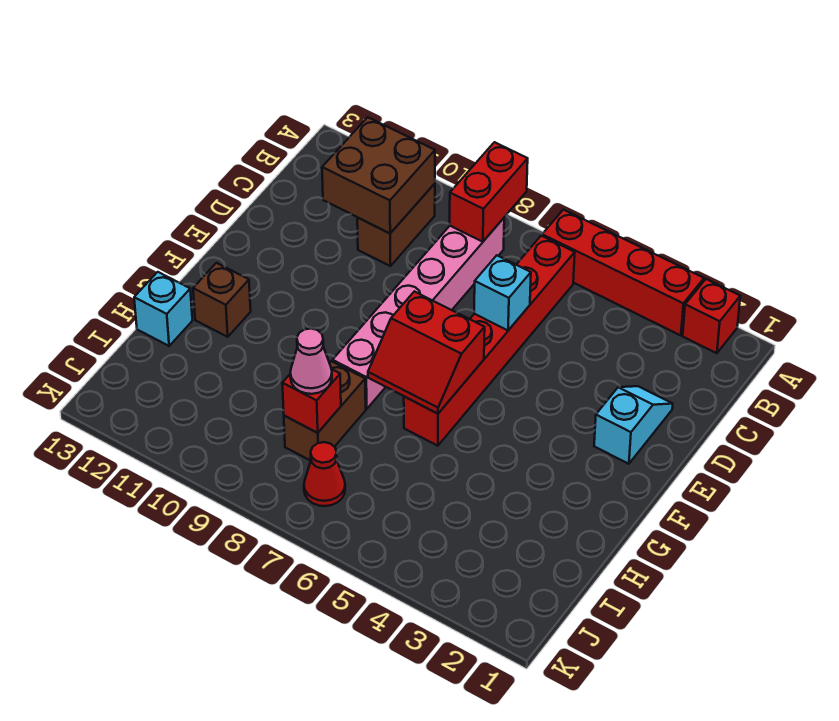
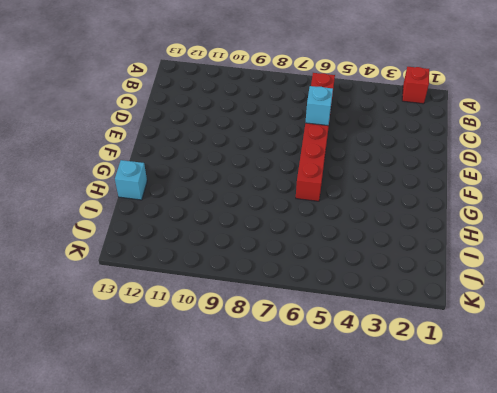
none -> red 1x4 brick [542,210,704,335]
none -> pink 1x6 brick [333,218,504,409]
none -> brown 1x2 brick [357,184,435,266]

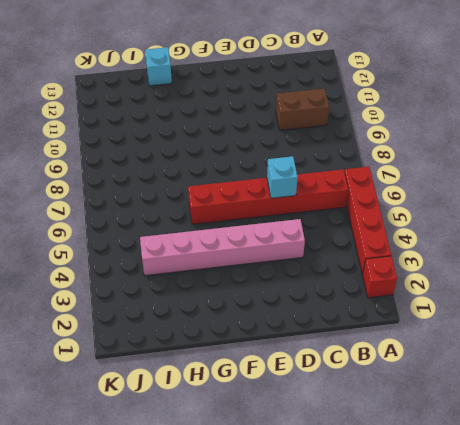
pink 1x6 brick [140,219,305,275] -> pink 1x6 brick moved to [333,218,504,409]
none -> cyan 1x2 slope [594,386,673,464]
none -> brown 1x1 brick [193,263,251,337]
none -> brown 1x2 brick [284,361,366,461]

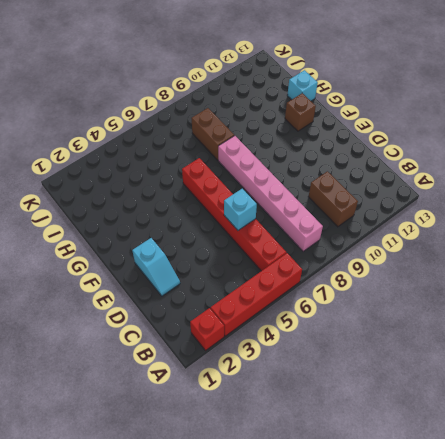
none -> red 1x1 cone [304,442,345,506]
none -> red 1x2 brick [450,142,528,242]
none -> brown 2x2 brick [322,117,435,233]

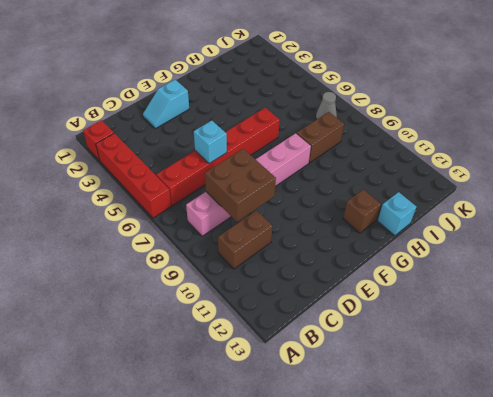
brown 2x2 brick [205,149,276,222] -> brown 2x2 brick moved to [322,117,435,233]
grey 1x1 cone [316,92,337,120] -> red 1x1 cone [304,442,345,506]
none -> red 1x2 brick [450,142,528,242]
none -> red 2x2 slope [368,291,485,414]
none -> red 1x1 brick [282,369,341,433]

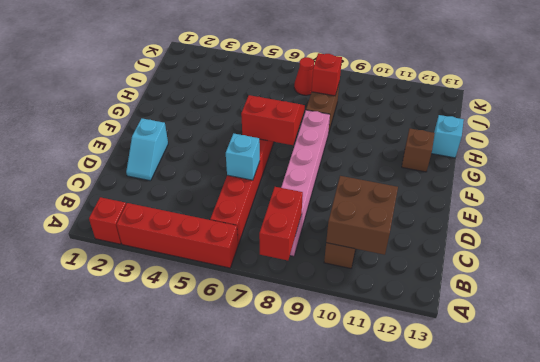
none -> pink 1x1 cone [290,329,332,394]

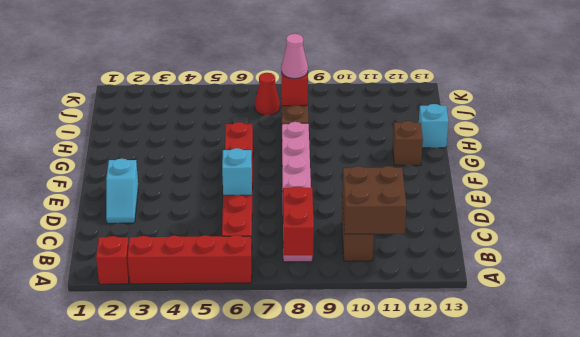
none -> red 2x2 slope [368,291,485,414]

